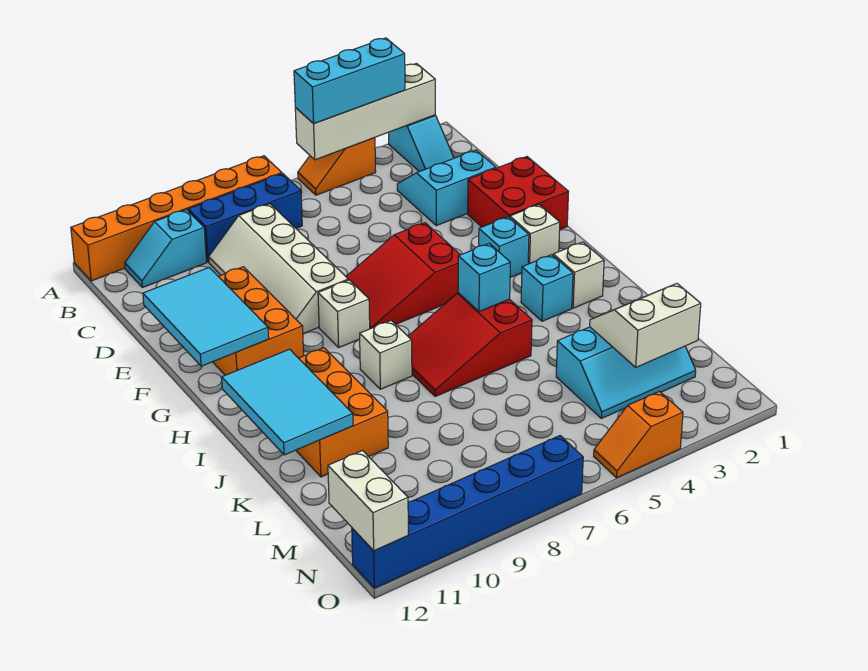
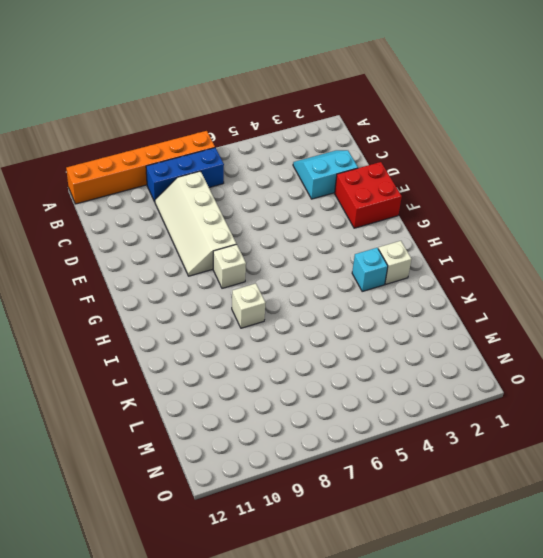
none -> cyan 1x2 slope [389,115,454,172]
none -> orange 1x2 slope [298,138,376,195]
none -> cyan 1x2 slope [125,210,207,288]

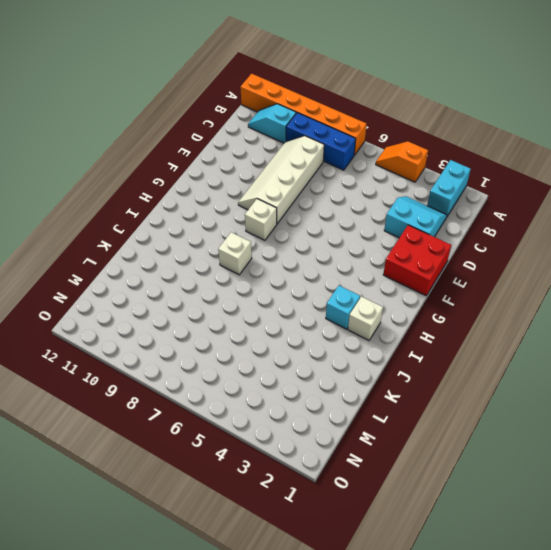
cyan 1x2 brick [427,160,471,216] -> cyan 1x2 slope [389,115,454,172]
none -> orange 2x3 brick [213,267,304,375]
none -> red 2x3 slope [346,223,460,329]
none -> white 1x1 brick [510,205,560,264]

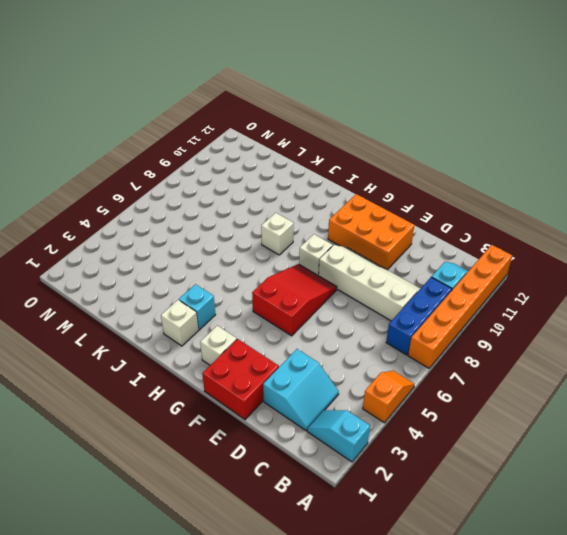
none -> cyan 1x1 brick [479,217,529,277]
none -> red 2x3 slope [408,293,532,397]
none -> orange 2x3 brick [296,348,388,477]

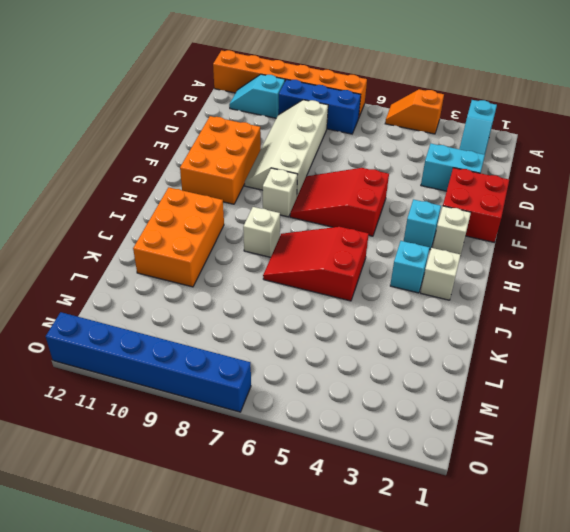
none -> cyan 2x3 slope [556,327,696,418]
none -> orange 1x2 slope [594,391,683,478]
none -> white 1x4 brick [295,64,435,160]

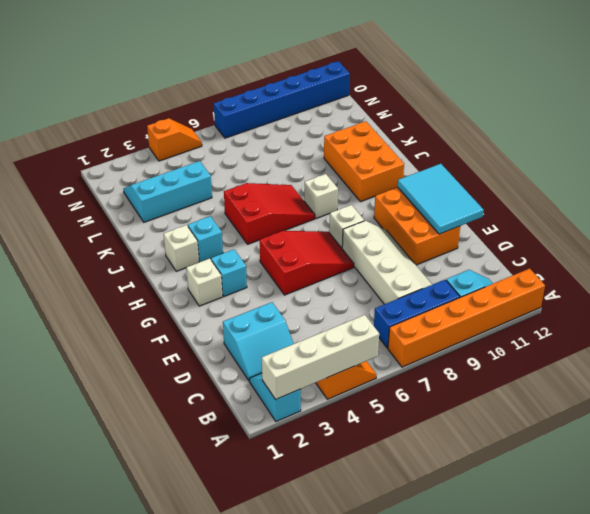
none -> red 2x2 brick [468,157,568,229]
none -> cyan 1x1 brick [458,244,510,312]
none -> cyan 2x3 tile [222,349,353,455]

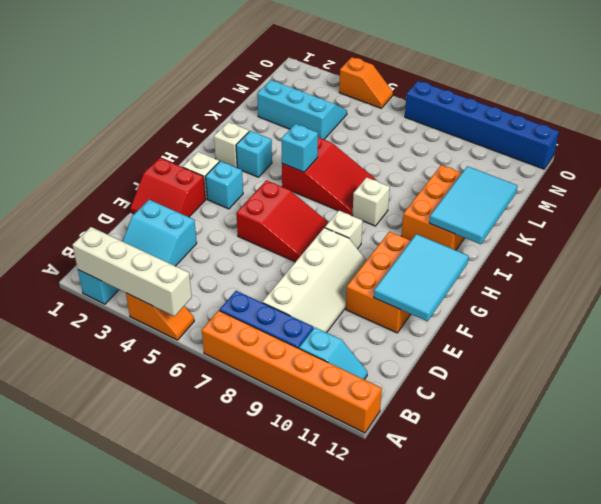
red 2x2 slope [130,158,206,217] -> red 2x2 brick [468,157,568,229]
none -> white 2x2 slope [590,284,701,367]
none -> white 1x2 brick [328,451,408,551]
none -> cyan 1x3 brick [294,38,405,124]

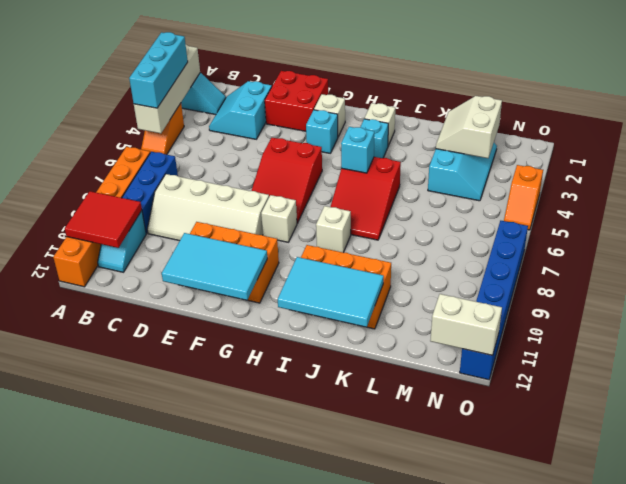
red 2x2 tile [65,191,142,248] -> none

